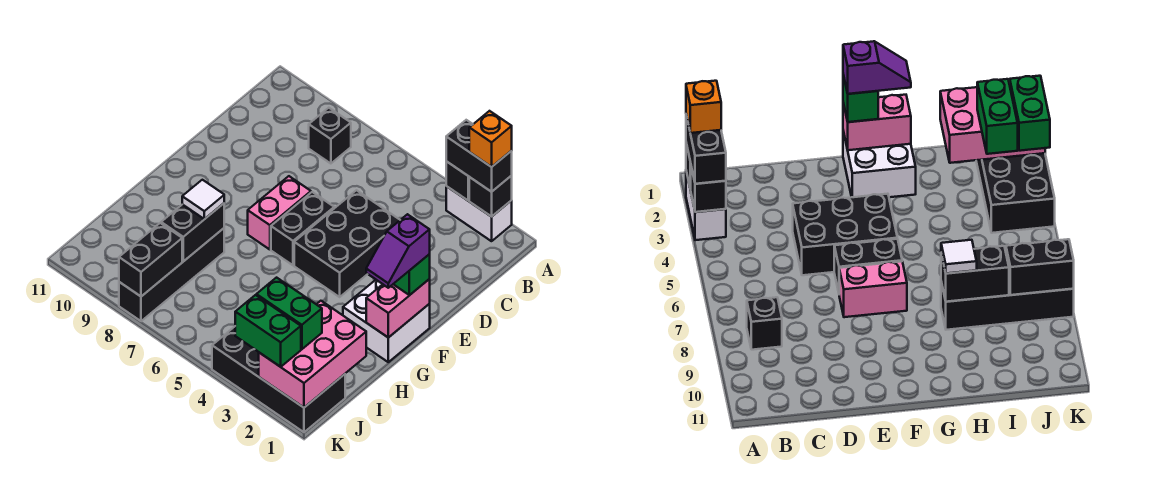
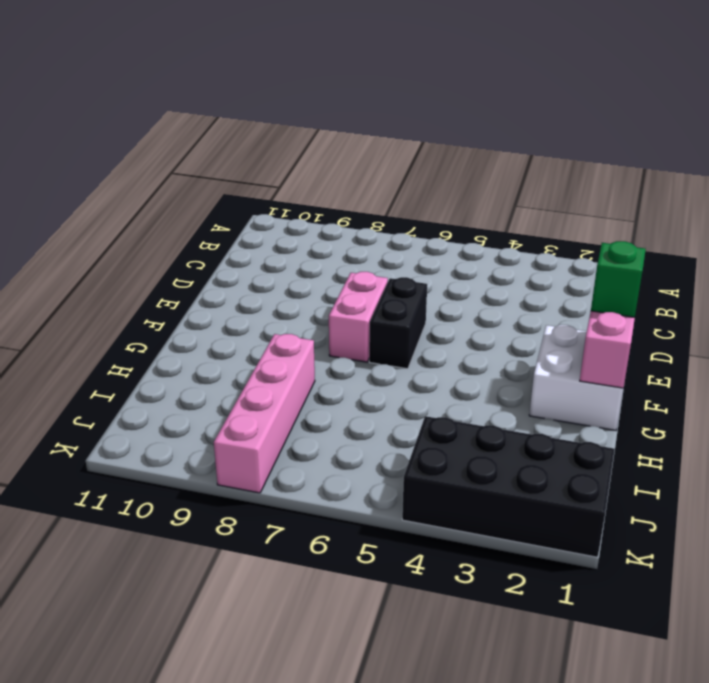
pink 1x4 brick [214,334,315,493] -> black 1x4 brick [119,228,224,321]
none -> white 1x2 brick [446,186,512,241]
none -> black 1x1 brick [309,108,351,164]
none -> black 2x3 brick [294,190,400,297]

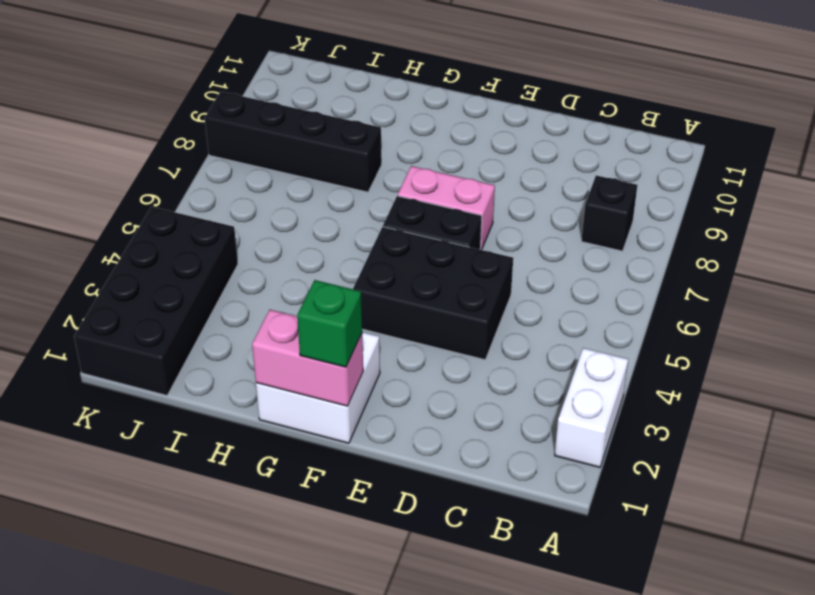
none -> black 1x1 brick [469,176,512,217]
none -> black 1x1 brick [446,161,469,200]
none -> black 1x2 brick [161,203,224,261]

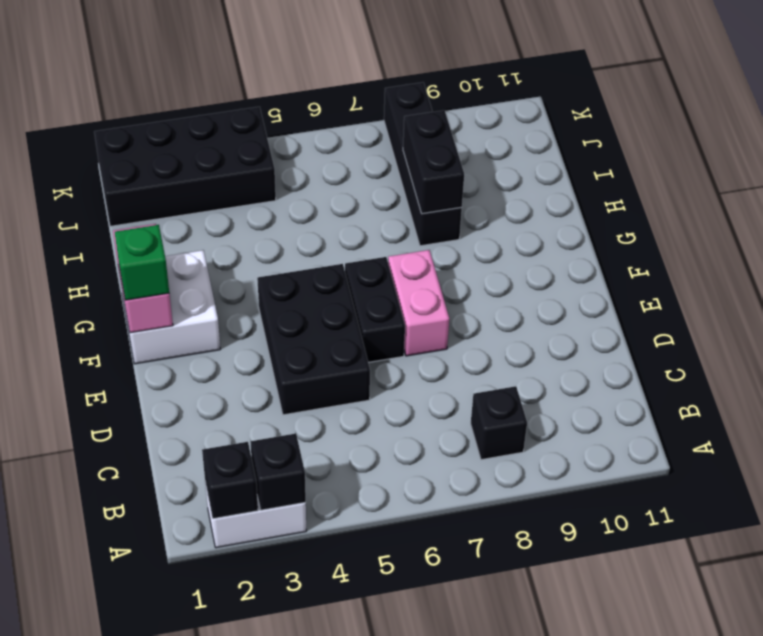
none -> pink 2x3 brick [259,301,366,407]
none -> black 1x2 brick [119,223,182,296]
none -> black 1x2 brick [446,120,512,192]

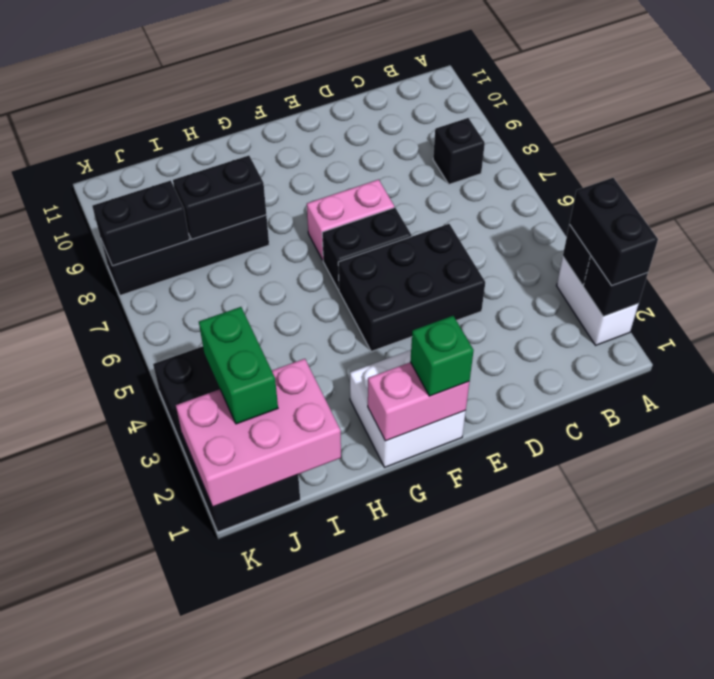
none -> white 1x1 tile [182,180,224,219]
none -> green 1x2 brick [235,295,301,367]
none -> orange 1x1 brick [469,111,512,167]

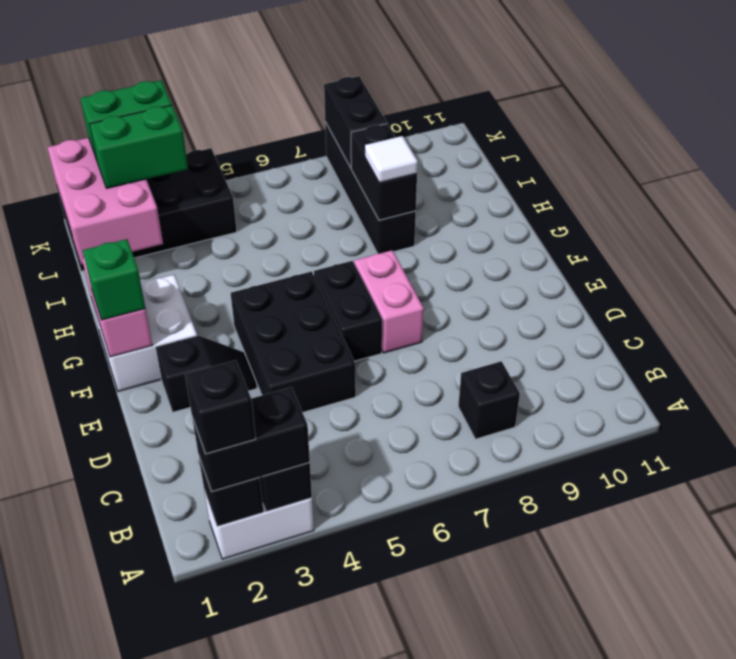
black 1x1 brick [185,360,256,454] -> orange 1x1 brick [469,111,512,167]
black 1x2 slope [155,335,257,412] -> none
none -> purple 1x2 slope [366,214,430,288]

